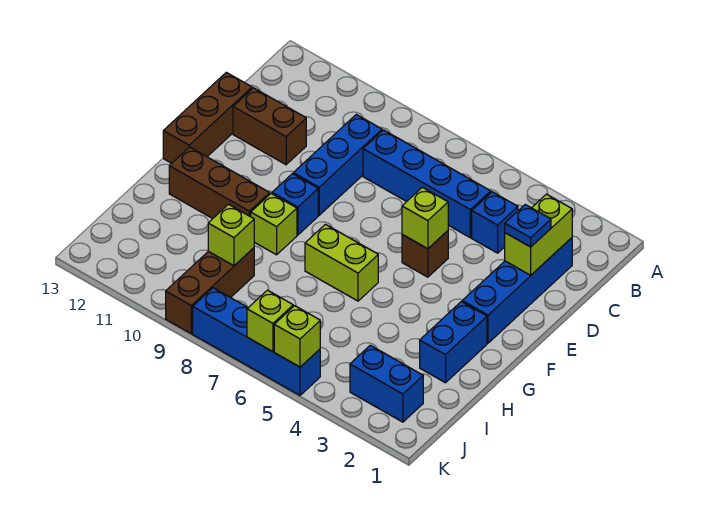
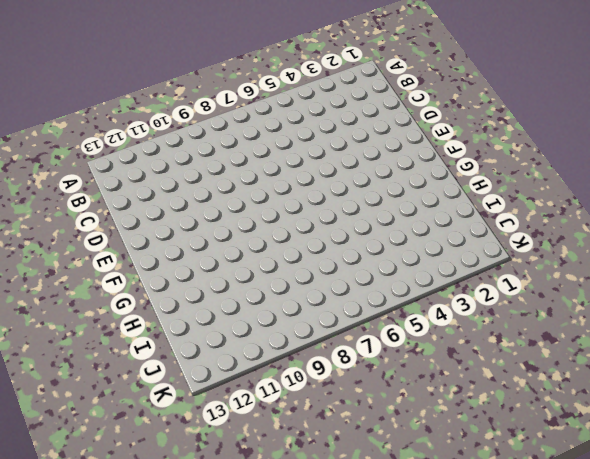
none -> blue 1x4 brick [462,238,572,343]
none -> blue 1x1 brick [472,192,518,253]
none -> blue 1x4 brick [363,130,491,238]

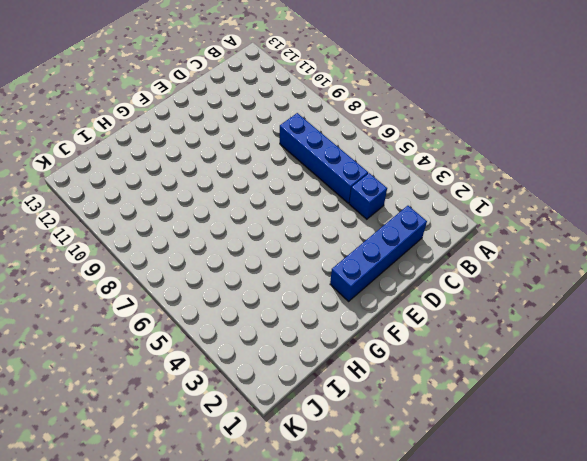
none -> blue 1x3 brick [293,115,382,215]
none -> brown 1x2 brick [233,88,306,165]
none -> brown 1x3 brick [163,72,252,163]

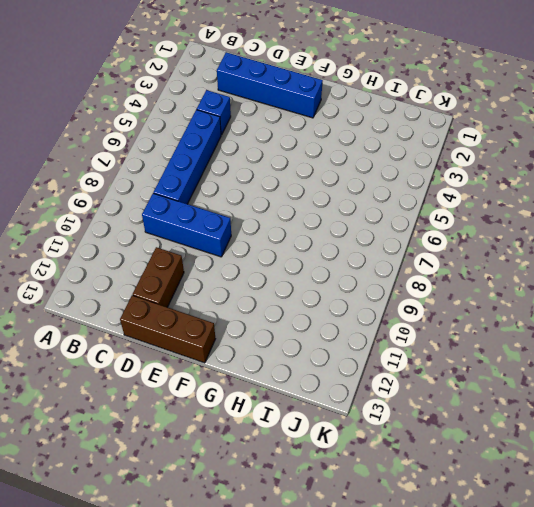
none -> brown 1x1 brick [402,231,448,277]
none -> blue 1x1 brick [272,174,318,235]
none -> blue 1x2 brick [420,302,487,383]

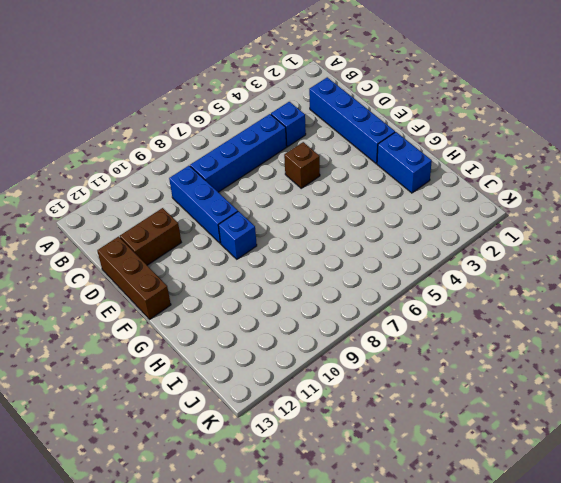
none -> lime 1x2 brick [305,224,378,301]
none -> lime 1x1 brick [251,194,297,255]
none -> brown 1x3 brick [169,147,270,218]

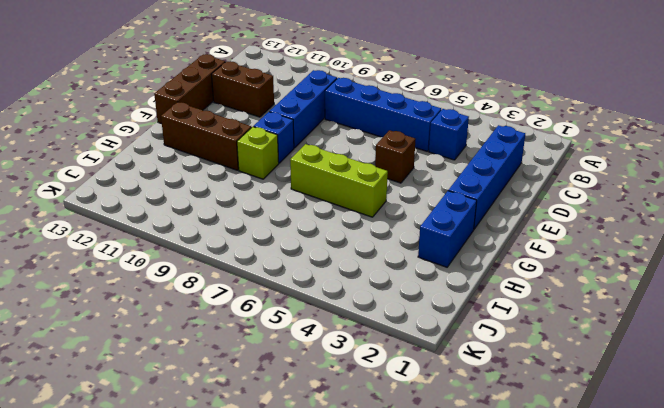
lime 1x3 brick [290,144,388,217] -> lime 1x2 brick [305,224,378,301]
none -> brown 1x3 brick [166,248,254,334]
none -> blue 1x2 brick [350,345,423,422]
none -> blue 1x4 brick [193,288,320,395]

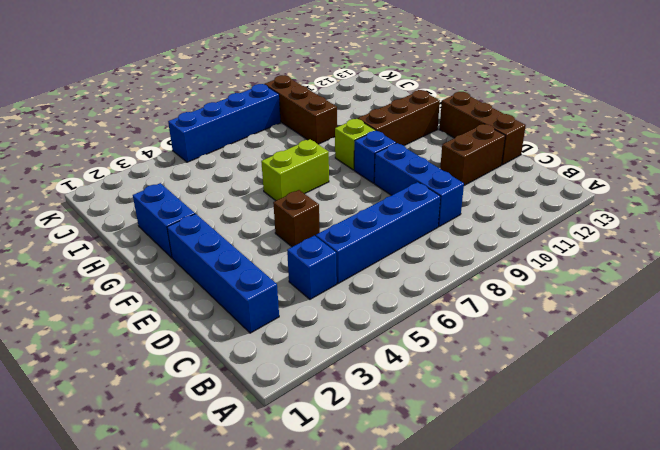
none -> blue 1x2 brick [350,345,423,422]
none -> lime 1x2 brick [505,194,572,275]
none -> lime 1x1 brick [402,187,448,249]

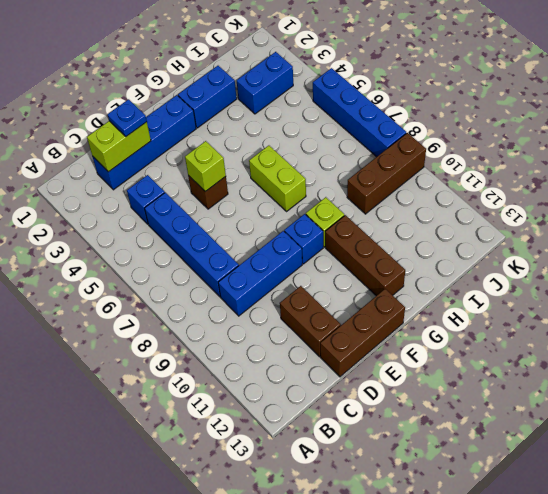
blue 1x2 brick [237,52,293,114] -> blue 1x2 brick turned to [350,345,423,422]
none -> lime 1x1 brick [208,204,254,266]
none -> lime 1x1 brick [274,306,320,367]
none -> lime 1x1 brick [247,290,293,352]

